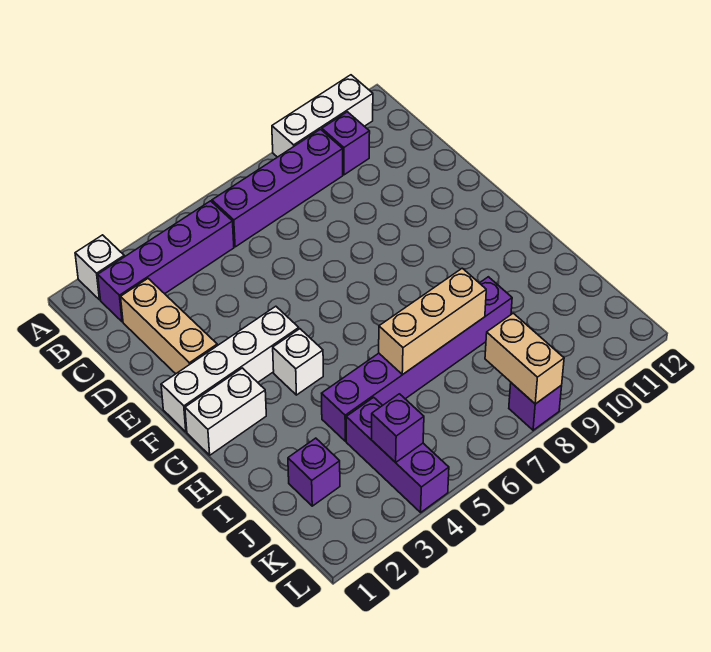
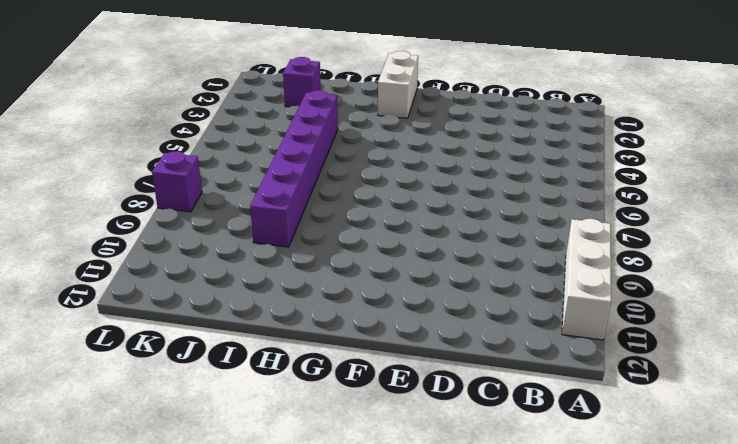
none -> white 1x1 brick [75,235,124,300]
none -> purple 1x4 brick [98,201,234,322]
none -> purple 1x4 brick [212,129,343,247]

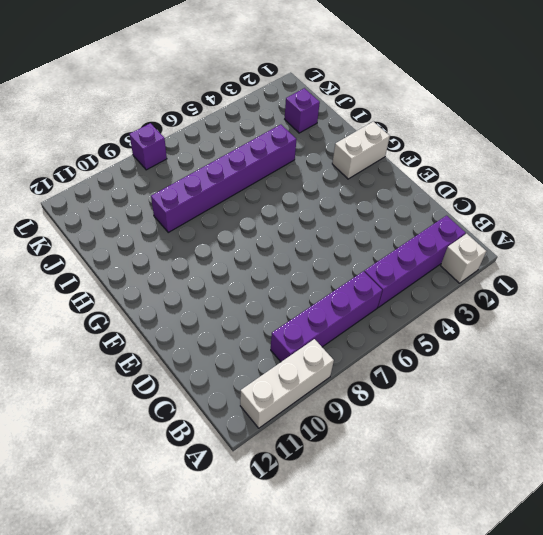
none -> purple 1x1 brick [322,112,370,175]
none -> tan 1x3 brick [121,279,217,374]
none -> white 1x4 brick [161,306,299,432]

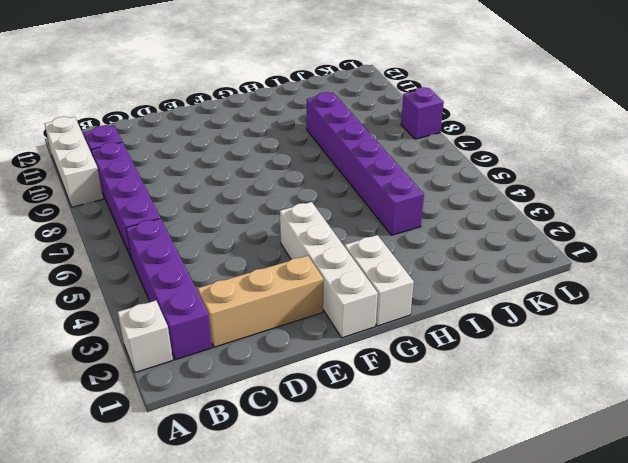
none -> white 1x1 brick [273,329,323,395]
none -> purple 1x1 brick [288,438,340,506]
none -> purple 1x3 brick [346,397,449,512]

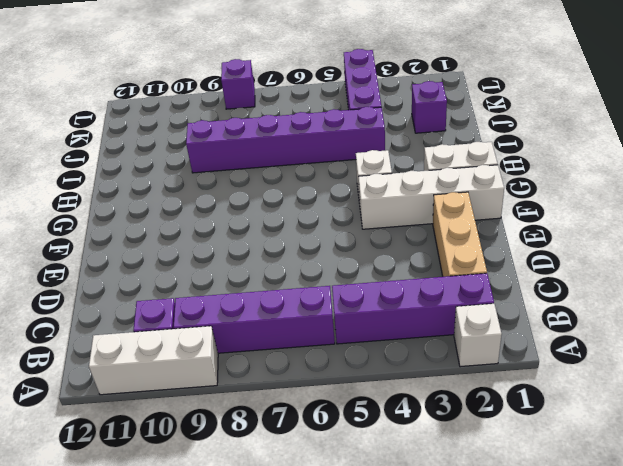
none -> tan 1x3 brick [379,268,486,375]
none -> purple 1x1 brick [371,394,424,462]
none -> tan 1x2 brick [485,313,564,404]

